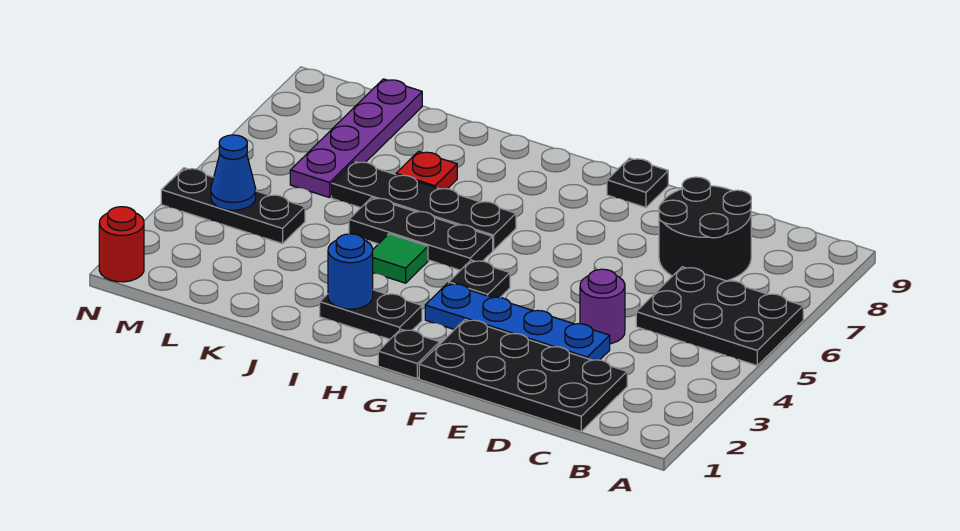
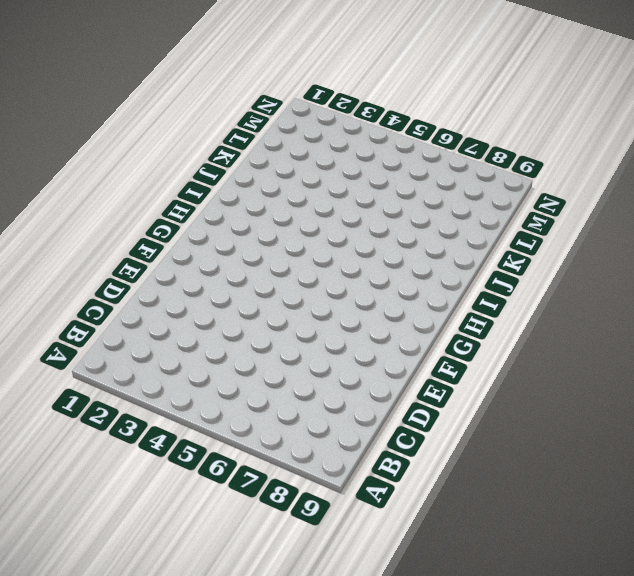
none -> black 2x3 plate [636,267,803,365]
none -> black 2x4 plate [419,319,627,431]
none -> black 2x2 round brick [659,177,751,281]

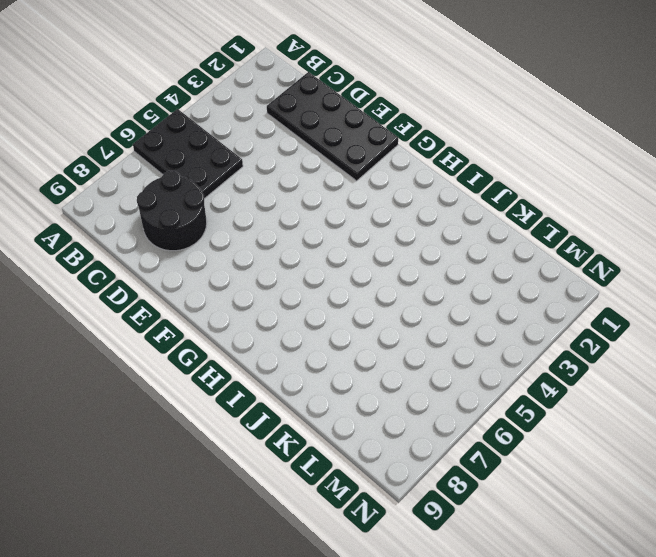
none -> blue 1x4 plate [425,283,610,360]
none -> purple 1x1 round brick [580,269,625,344]
none -> black 1x1 plate [607,158,668,207]

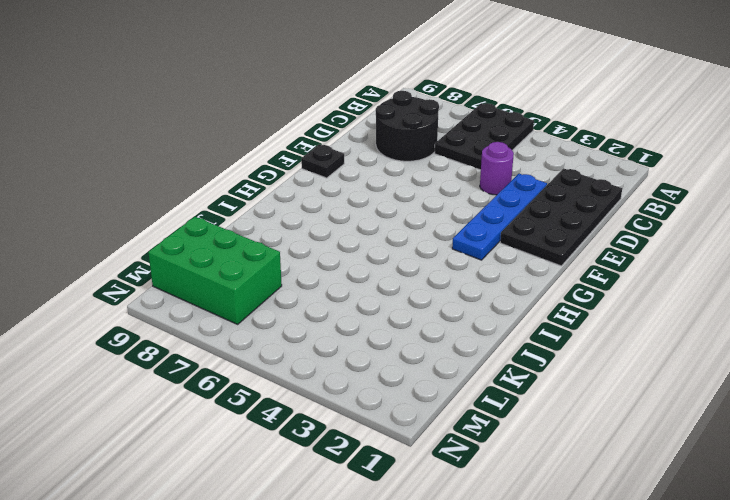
green 2x3 brick [148,217,282,324] -> purple 1x4 plate [290,79,422,198]
none -> black 1x1 plate [378,329,440,379]
none -> black 1x1 plate [449,260,510,298]
none -> black 1x2 plate [320,290,422,339]

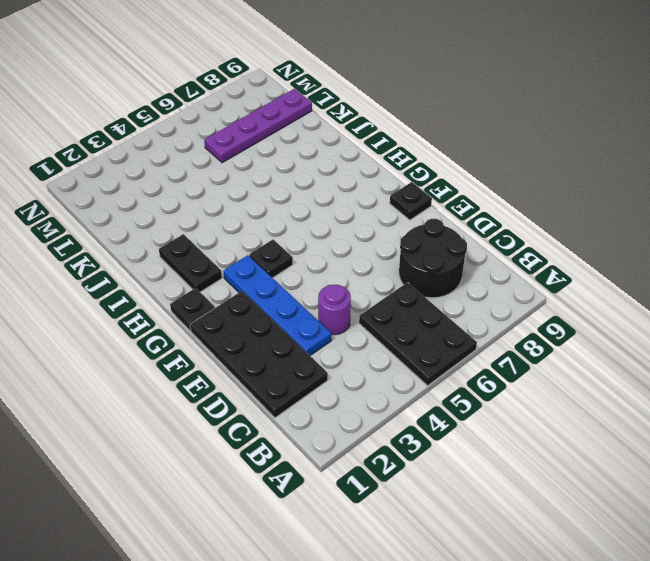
none -> black 1x3 plate [349,198,493,270]
none -> black 1x4 plate [332,161,516,250]
none -> green 1x1 tile [373,234,428,283]

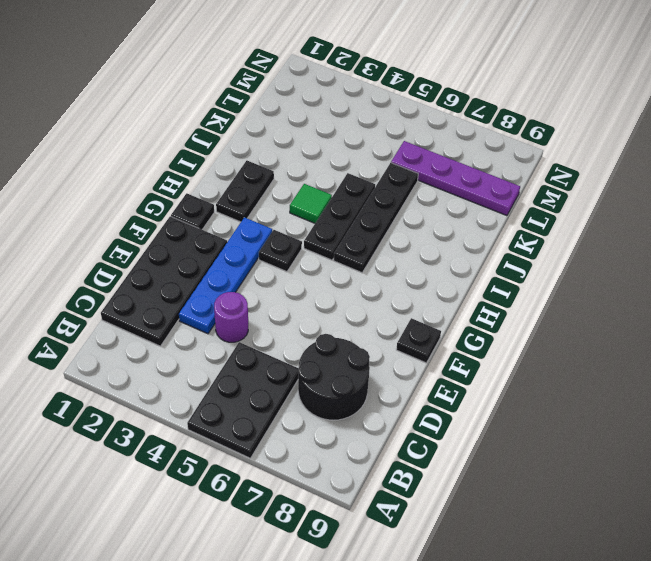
none -> red 1x1 plate [396,151,457,189]
none -> black 1x3 plate [161,168,305,244]
none -> red 1x1 round brick [99,207,144,282]

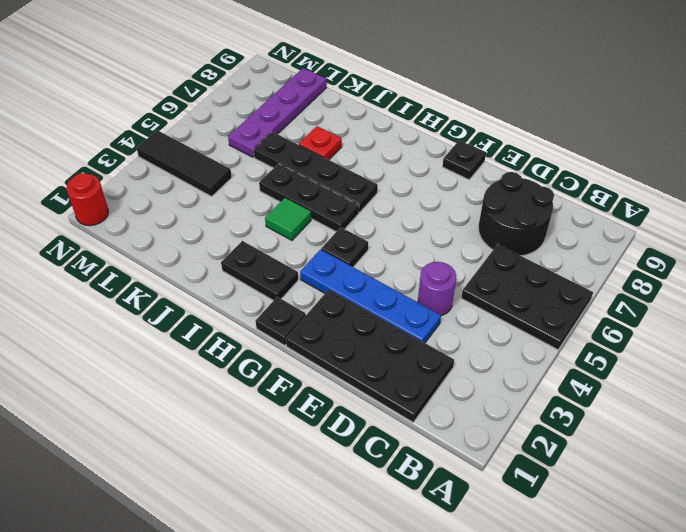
black 1x3 tile [137,130,232,196] -> black 1x3 plate [161,168,305,244]
none -> blue 1x1 round brick [328,234,373,309]
none -> blue 1x1 cone [211,135,256,210]

